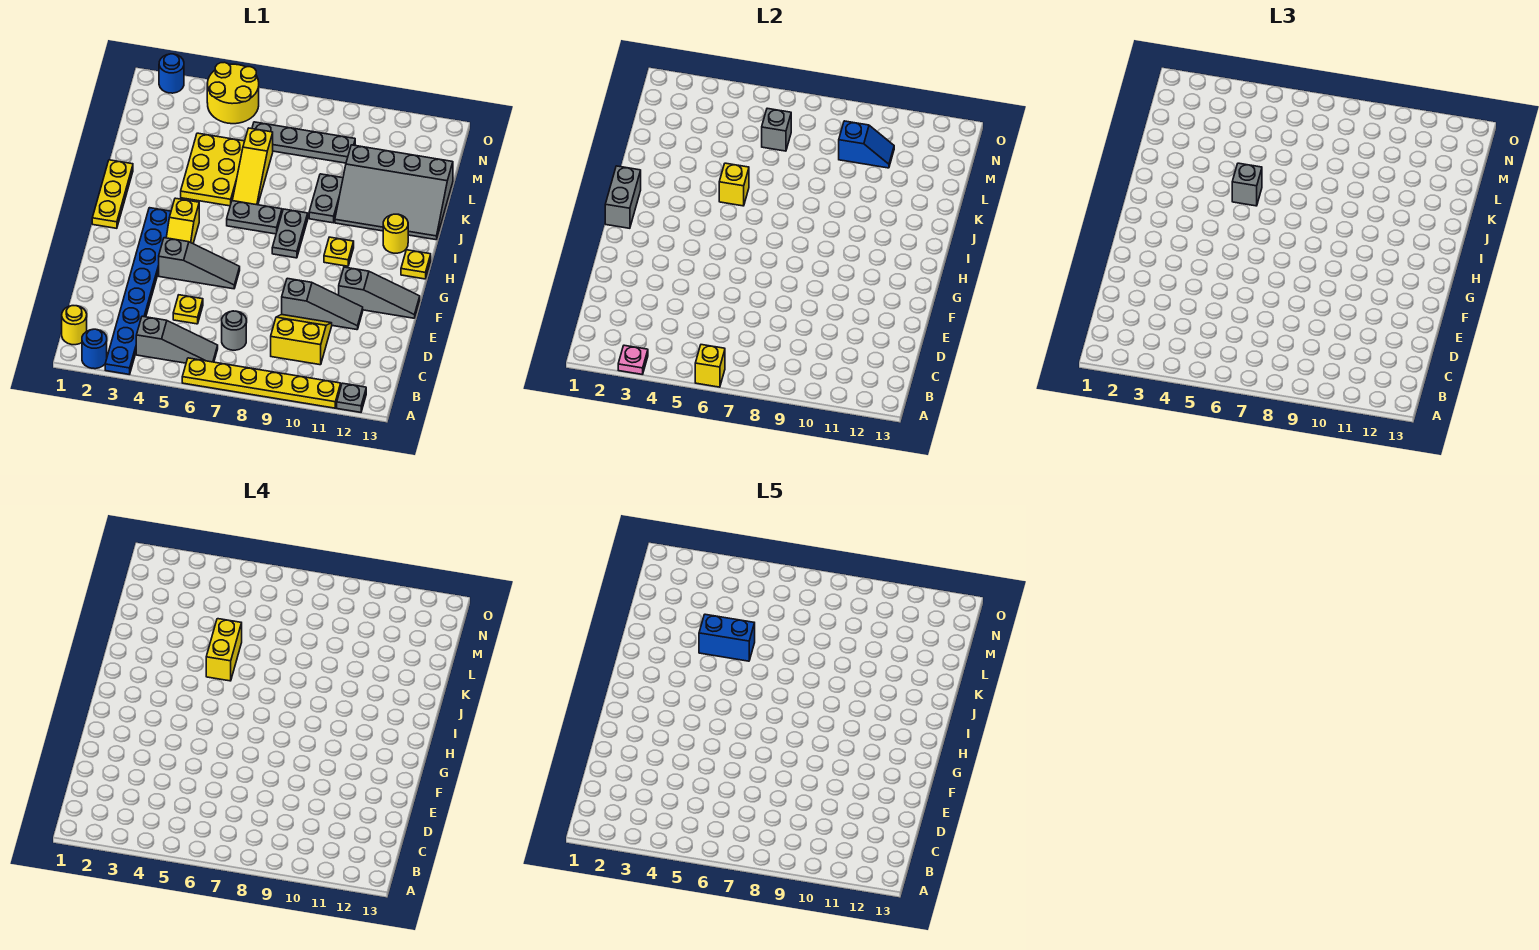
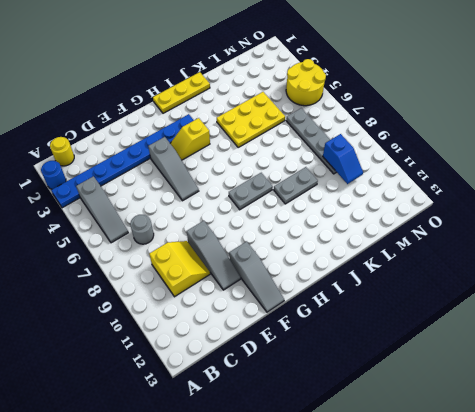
none -> yellow 1x6 plate [182,358,341,408]
none -> grey 1x1 plate [337,383,366,412]
none -> yellow 1x1 plate [173,295,203,324]
none -> yellow 1x1 plate [324,237,354,266]

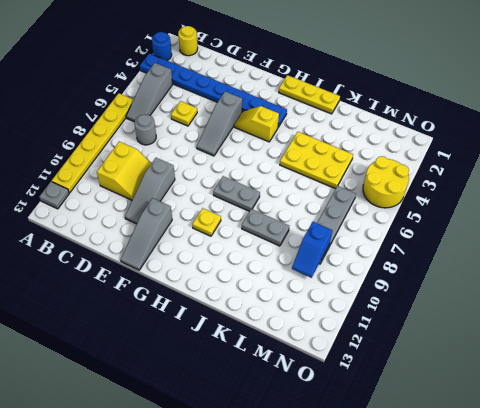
none -> yellow 1x1 plate [401,250,431,279]
none -> grey 1x2 plate [227,201,282,234]
none -> yellow 1x1 round brick [383,214,408,253]
none -> yellow 1x3 slope [232,128,273,205]

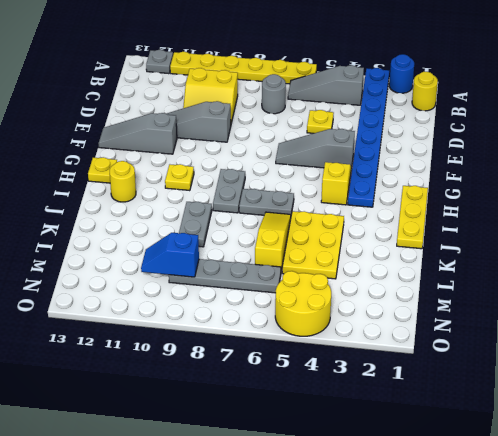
none -> grey 3x4 slope [335,145,453,240]
none -> blue 1x1 round brick [159,54,184,93]
none -> pink 1x1 plate [618,345,648,375]
none -> yellow 1x1 brick [695,345,725,387]

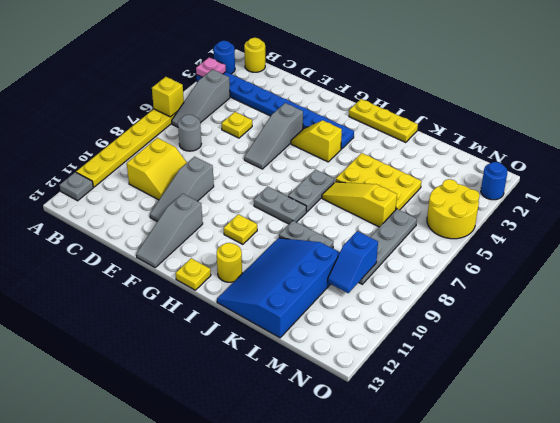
blue 3x4 slope [217,238,340,338] -> grey 3x4 slope [335,145,453,240]
none -> grey 1x2 brick [605,166,641,228]
none -> yellow 1x1 brick [719,163,749,206]
none -> grey 1x1 brick [762,108,791,151]
none -> grey 1x1 brick [1232,163,1262,206]

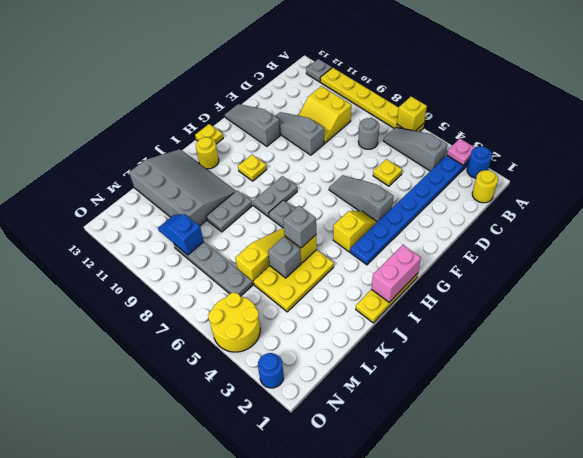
pink 1x2 brick [372,245,421,302] -> grey 1x2 brick [605,166,641,228]
grey 1x1 brick [268,237,301,278] -> grey 1x1 brick moved to [762,108,791,151]
none -> yellow 1x2 brick [206,619,242,681]
none -> blue 1x2 brick [699,614,755,661]

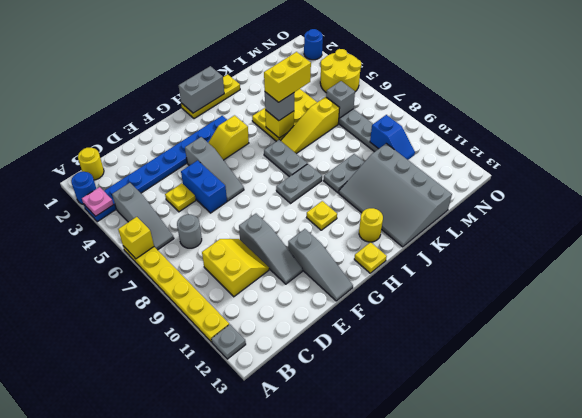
blue 1x2 brick [181,160,227,213] -> blue 1x2 brick moved to [699,614,755,661]

